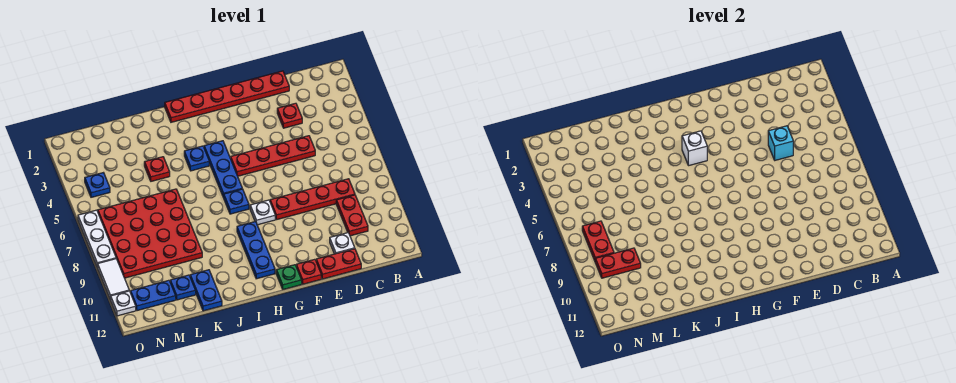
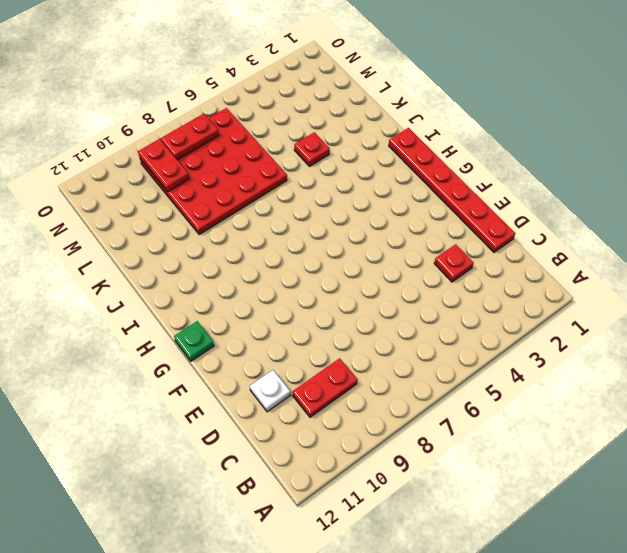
none -> red 1x4 plate [270,179,355,220]
none -> red 1x4 plate [231,136,315,176]
none -> red 1x2 plate [316,249,361,279]

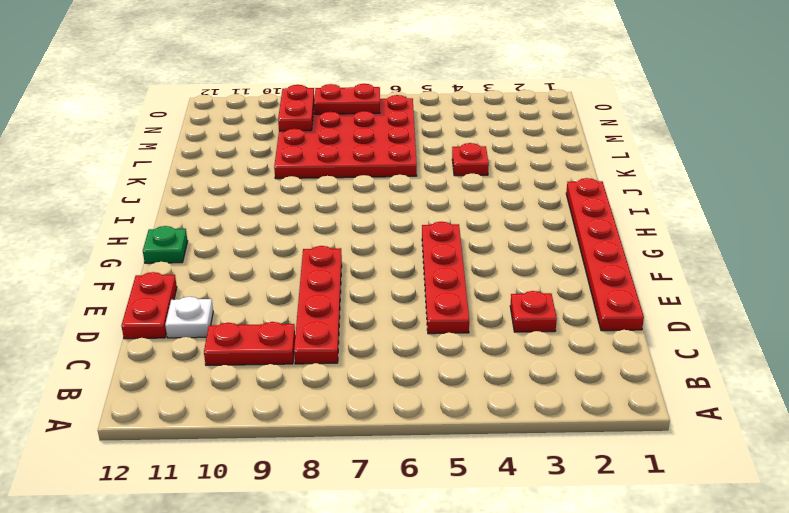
none -> red 1x1 plate [296,259,321,284]
none -> white 1x1 plate [250,200,275,225]
none -> blue 1x3 plate [204,141,242,198]

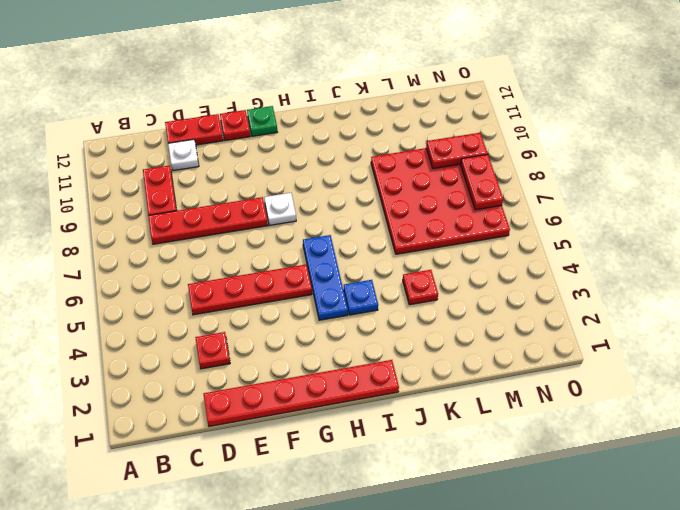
none -> blue 1x1 plate [224,189,249,214]
none -> blue 1x3 plate [237,221,275,279]
none -> blue 1x2 plate [190,270,222,311]

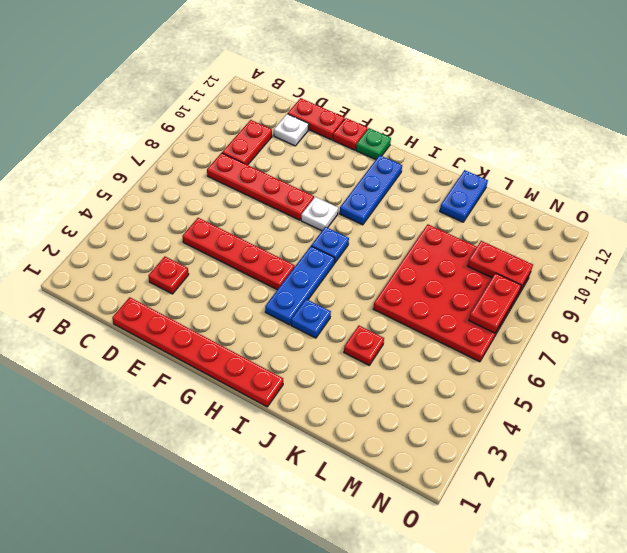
none -> blue 1x1 plate [170,275,196,300]
none -> blue 1x2 plate [131,280,176,311]
none -> blue 1x1 plate [85,173,110,197]

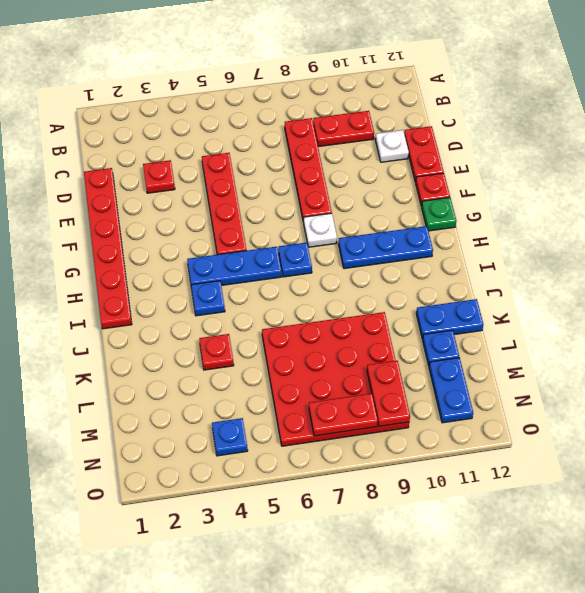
none -> white 1x3 plate [78,210,116,267]
none -> white 1x2 tile [97,259,129,300]
none -> white 1x1 plate [111,291,136,316]

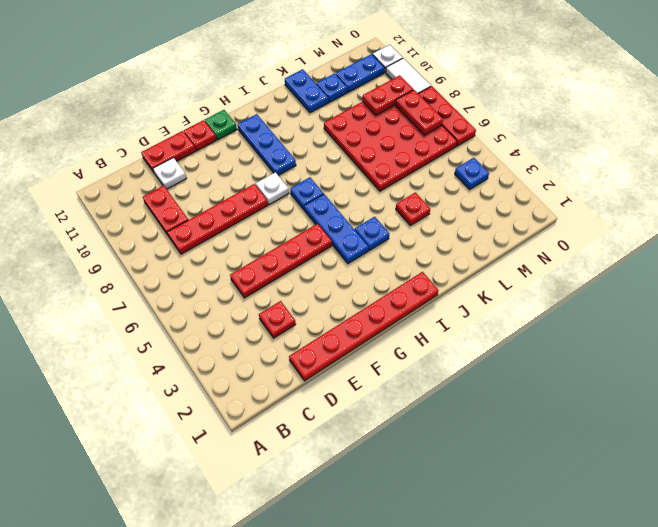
red 1x3 plate [418,86,476,146] -> white 1x3 plate [78,210,116,267]
none -> cyan 1x1 brick [768,126,793,160]
none -> white 1x1 brick [682,131,707,166]

